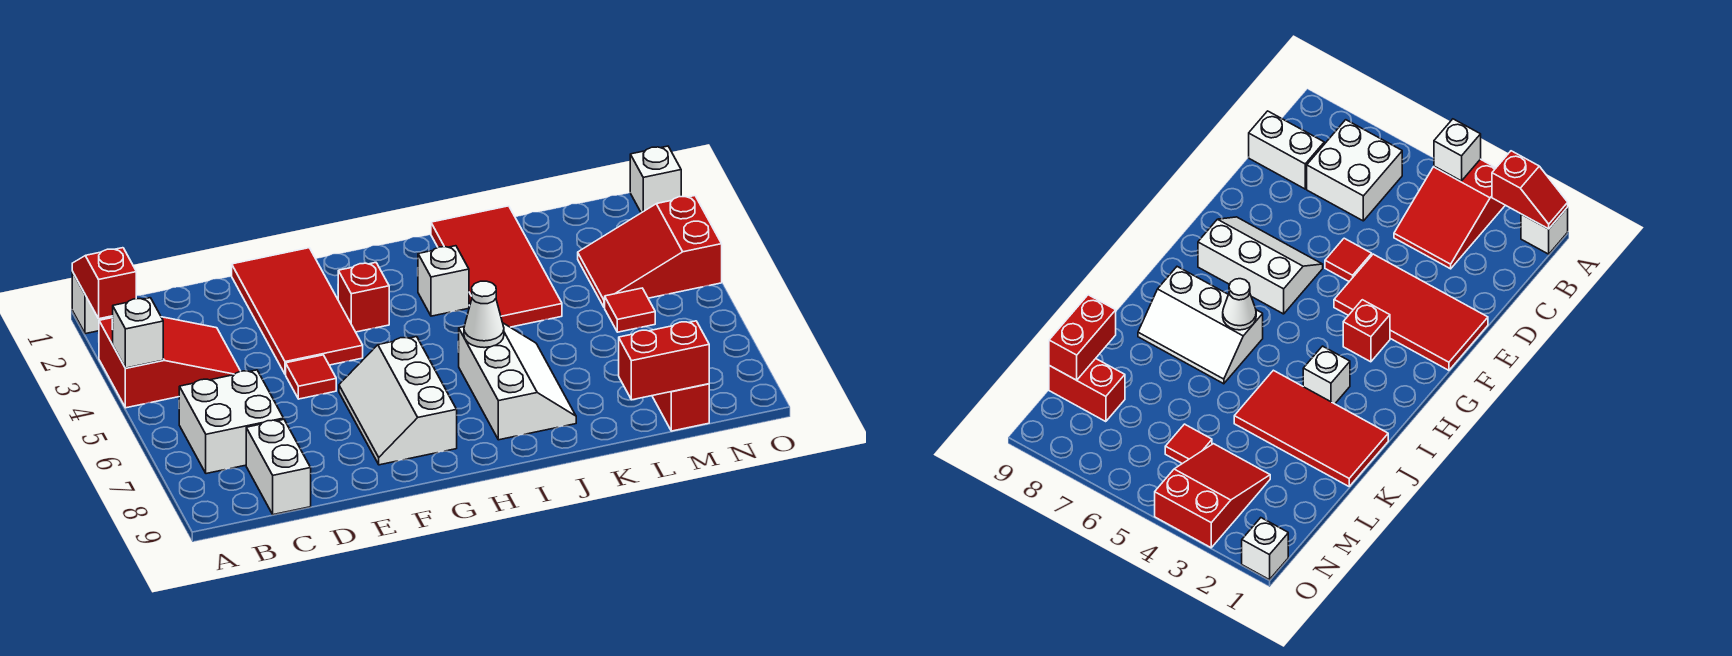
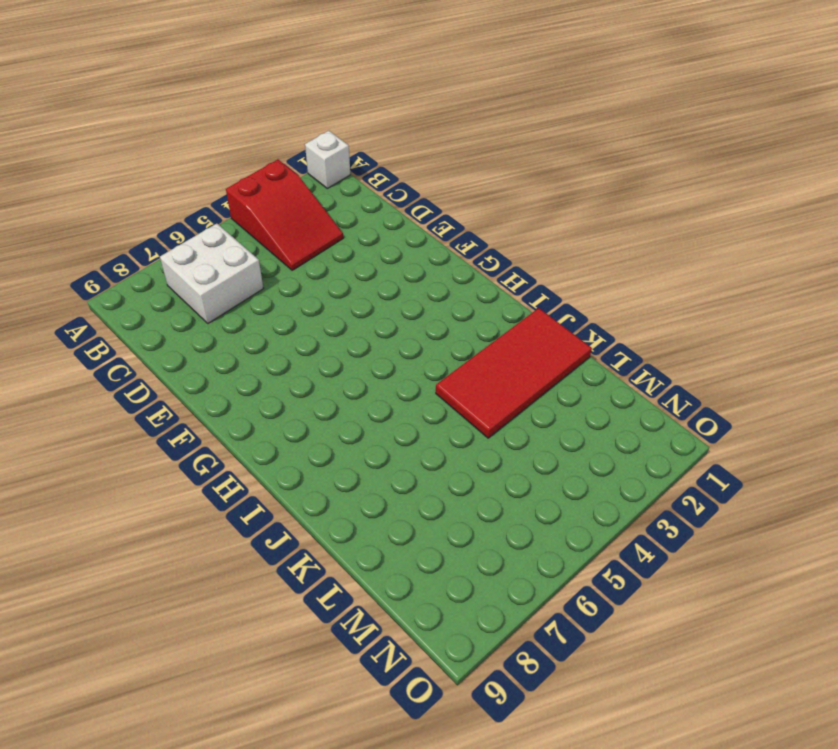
none -> white 1x2 brick [246,419,311,515]
none -> red 2x4 tile [232,248,363,374]
none -> red 1x1 tile [286,355,336,399]

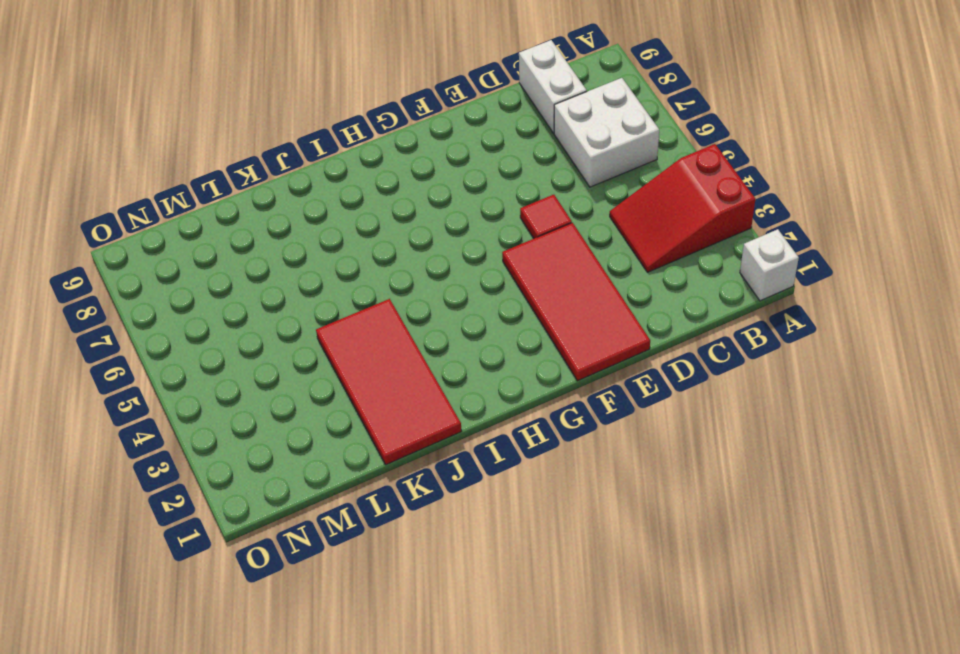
none -> white 2x3 slope [339,337,457,465]
none -> red 1x1 brick [338,263,389,332]
none -> white 1x1 brick [418,246,469,316]

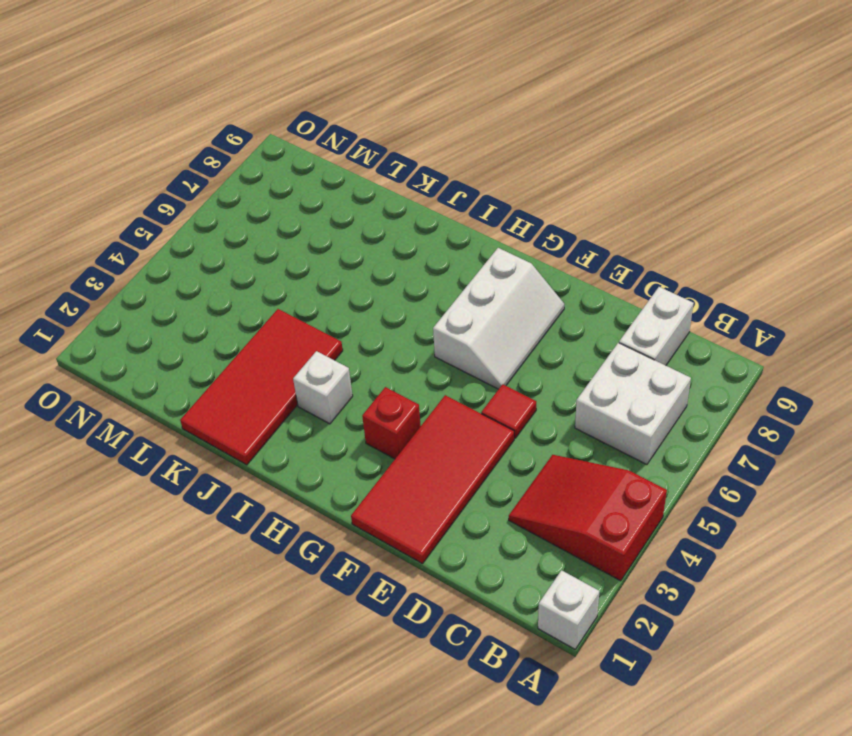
none -> white 2x3 slope [459,323,576,440]
none -> red 2x3 slope [578,196,722,308]
none -> red 1x1 tile [605,288,655,332]

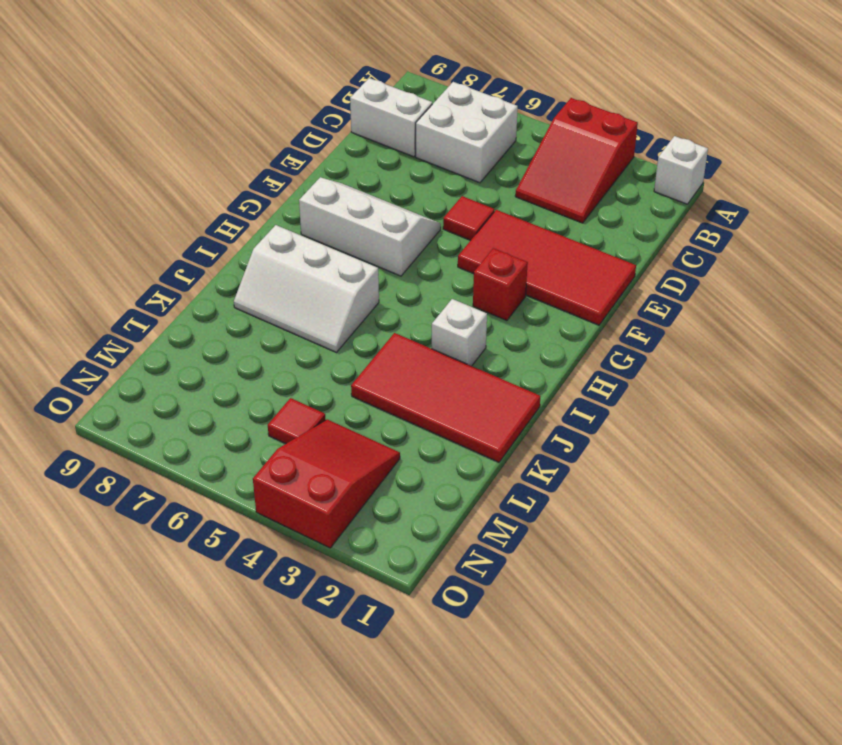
none -> red 1x2 brick [652,384,709,431]
none -> white 1x1 brick [630,146,681,213]
none -> red 1x2 slope [72,248,136,319]

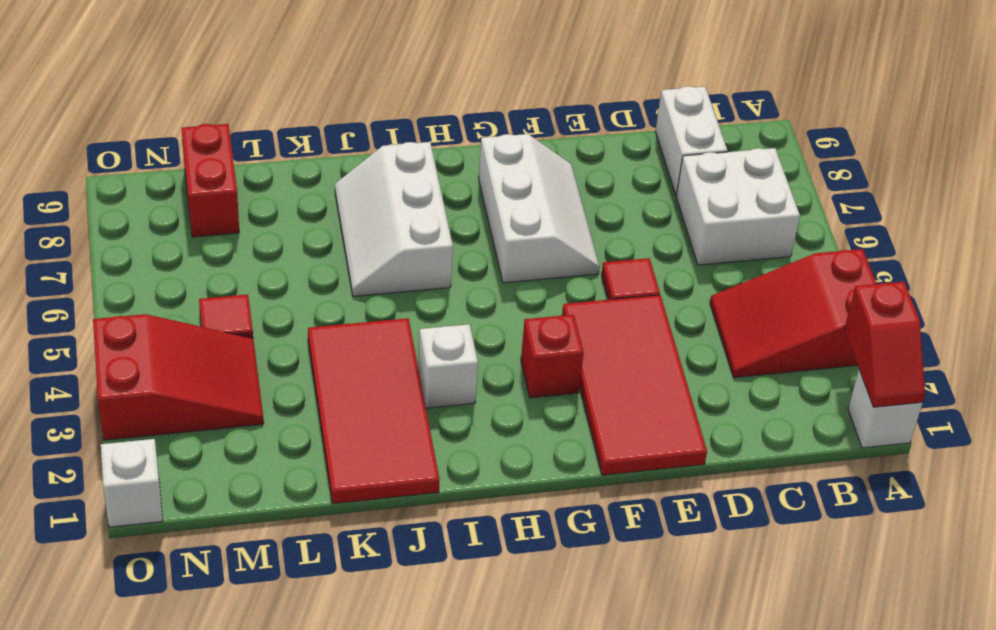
none -> white 1x1 brick [112,298,163,368]
none -> white 1x1 cone [464,281,504,348]
none -> red 1x2 brick [619,321,709,400]

